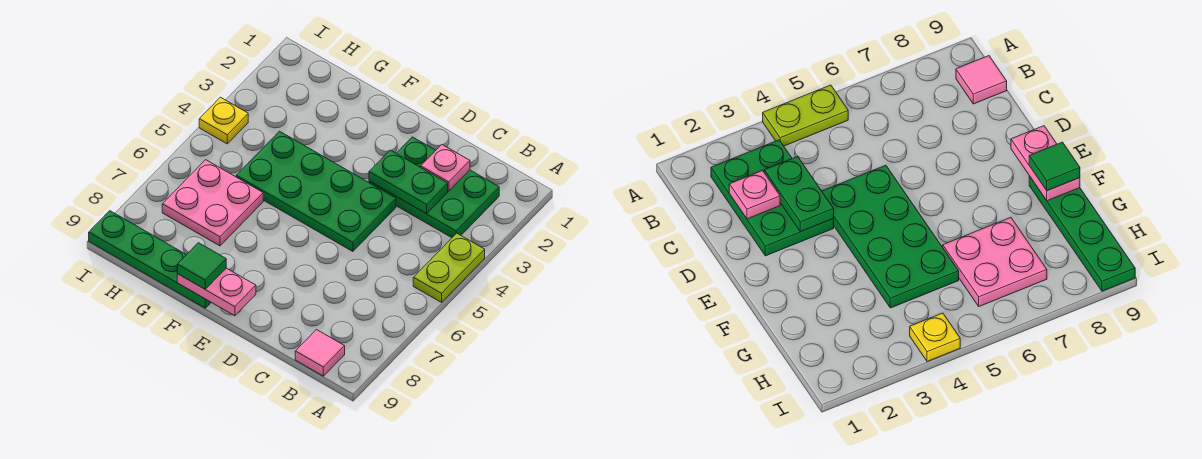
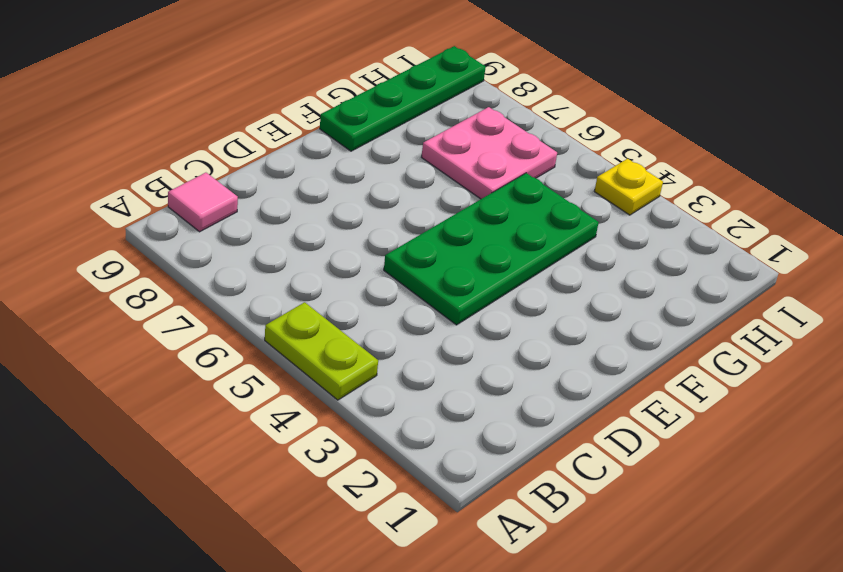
none -> green 2x3 plate [369,137,499,238]
none -> pink 1x1 plate [421,145,470,191]

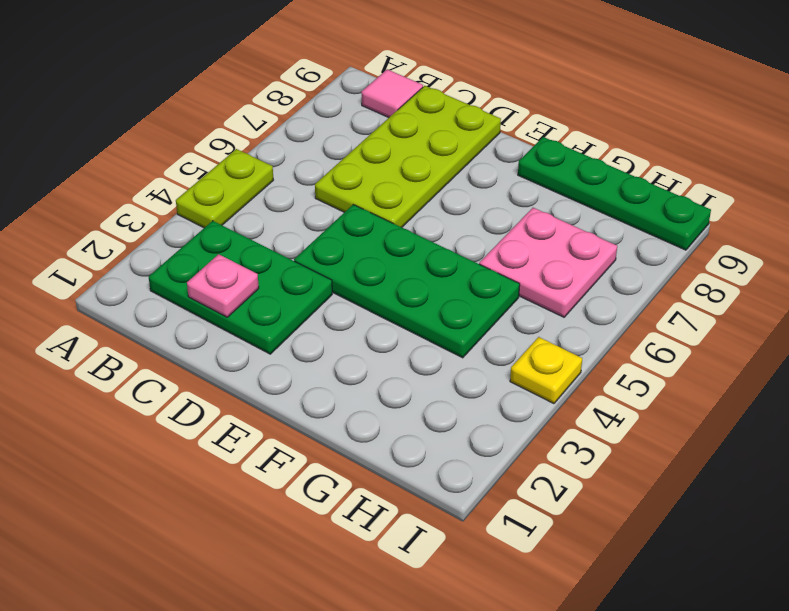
lime 2x4 plate [315,86,501,227] -> none
none -> green 1x2 plate [369,150,448,214]
none -> pink 1x2 plate [177,268,256,316]

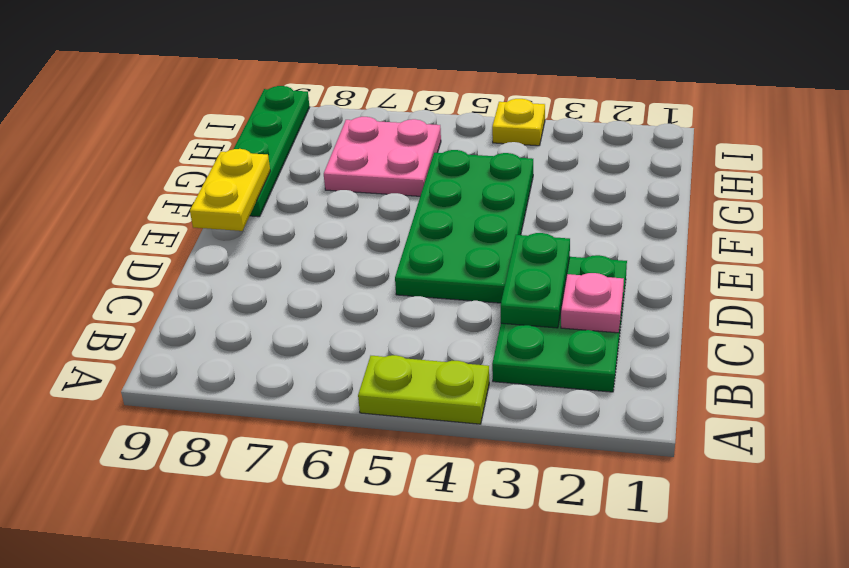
yellow 1x2 plate [190,149,270,231] -> pink 1x2 plate [177,268,256,316]
none -> pink 1x1 tile [295,330,345,376]
none -> green 1x1 tile [177,243,226,289]

